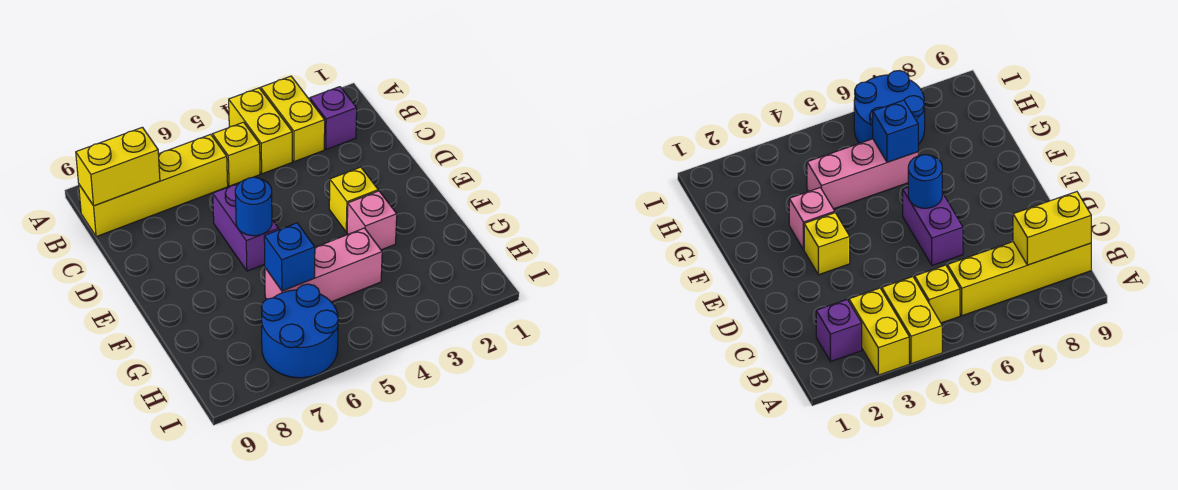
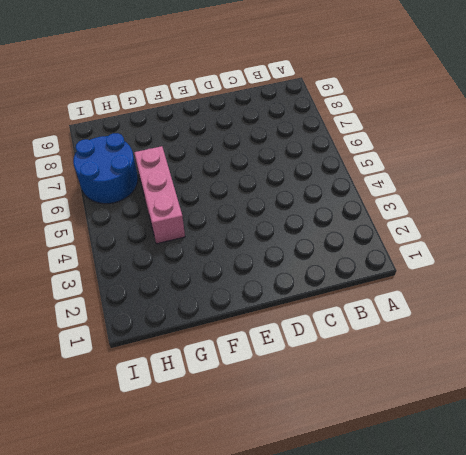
none -> yellow 1x2 brick [261,76,325,162]
none -> yellow 1x2 brick [229,88,292,174]
none -> purple 1x1 brick [309,87,357,149]

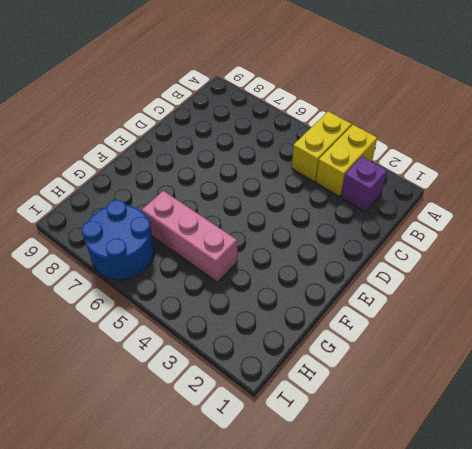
none -> yellow 1x1 brick [213,122,260,186]
none -> yellow 1x4 brick [79,134,228,237]
none -> purple 1x2 brick [213,183,279,271]

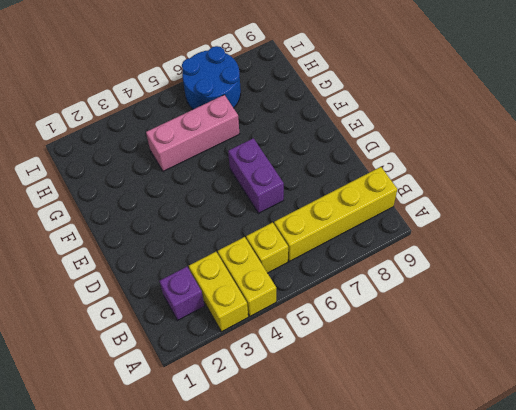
none -> yellow 1x1 brick [329,167,378,232]
none -> pink 1x1 brick [347,191,397,250]
none -> yellow 1x2 brick [76,127,160,206]

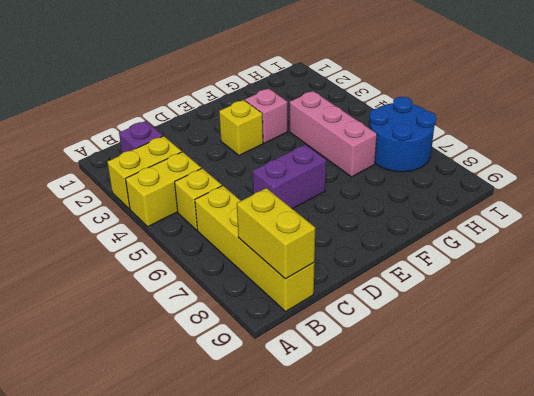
none -> blue 1x1 round brick [235,177,272,236]
none -> blue 1x1 brick [264,223,315,291]

